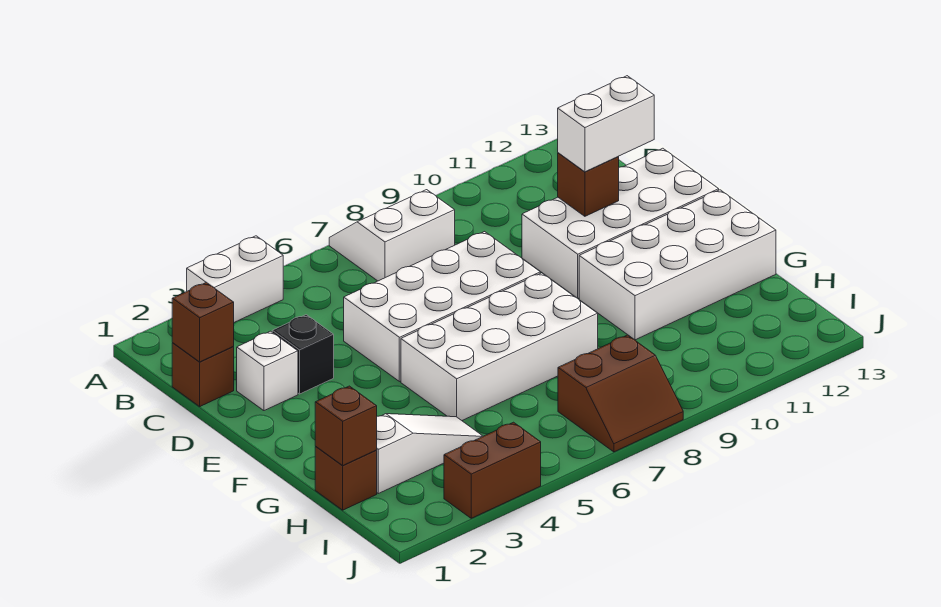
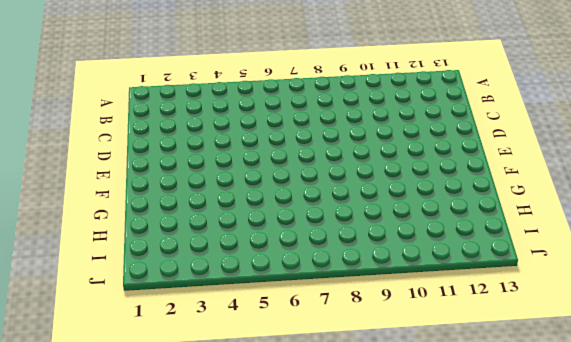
none -> white 1x2 brick [187,236,283,322]
none -> white 2x2 slope [329,190,455,281]
none -> brown 1x1 brick [172,343,234,406]

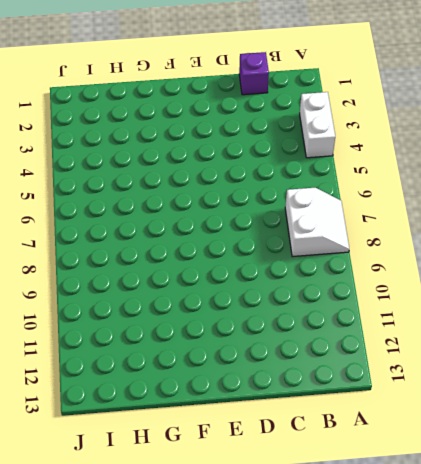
purple 1x1 brick [239,52,269,95] -> brown 1x1 brick [172,343,234,406]
none -> white 1x1 brick [237,331,298,411]
none -> black 1x1 brick [272,315,334,394]
none -> white 2x4 brick [344,232,540,382]

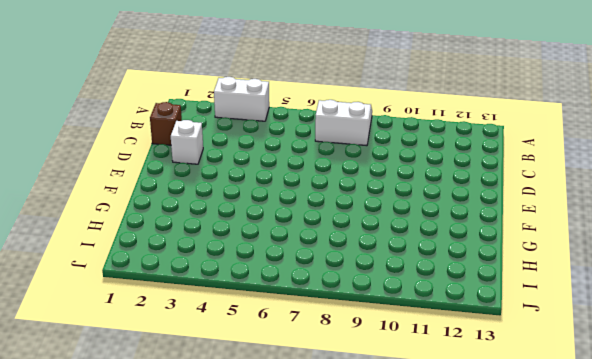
none -> black 1x1 brick [272,315,334,394]
none -> white 2x4 brick [344,232,540,382]
none -> white 2x4 brick [522,148,719,298]

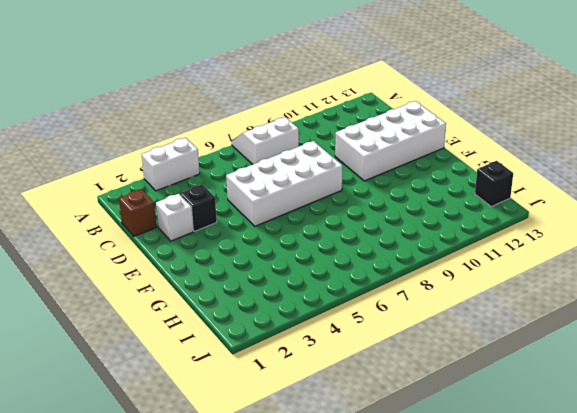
black 1x1 brick [475,161,513,206] -> none
none -> white 2x4 brick [401,273,598,420]
none -> white 2x4 brick [579,190,776,340]
none -> brown 1x1 brick [315,447,377,510]

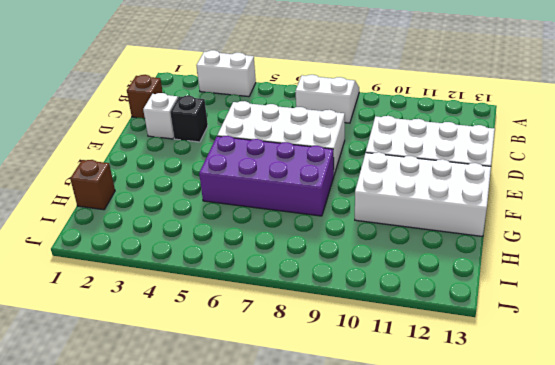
purple 2x4 brick [199,136,334,216] -> white 2x4 brick [401,273,598,420]
none -> white 1x3 slope [376,414,483,494]
none -> brown 2x2 slope [558,335,683,452]
none -> brown 1x2 brick [444,422,541,518]

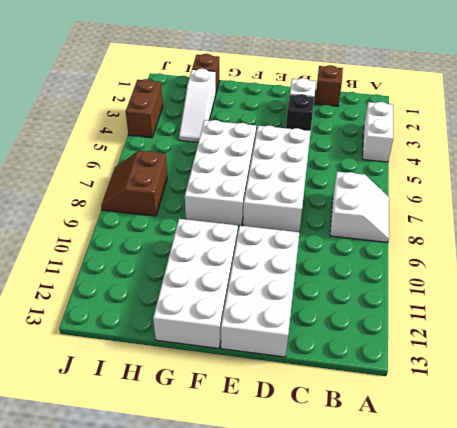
none -> brown 1x1 brick [172,282,234,362]
none -> brown 1x1 brick [558,153,619,216]
none -> brown 1x1 brick [315,386,377,466]

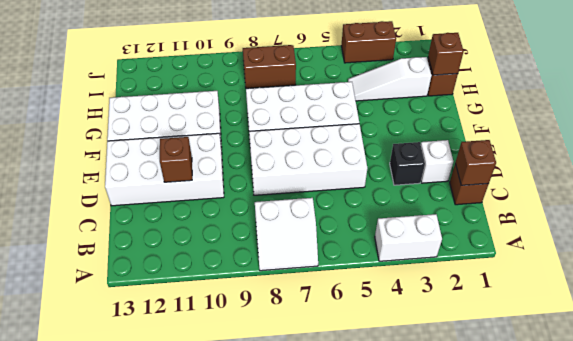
none -> white 1x2 brick [558,76,654,172]

